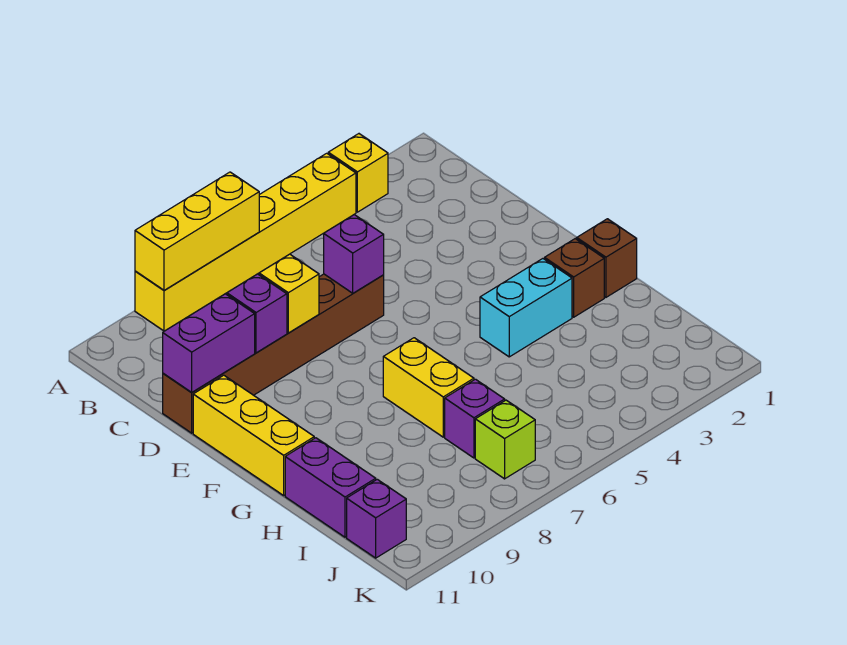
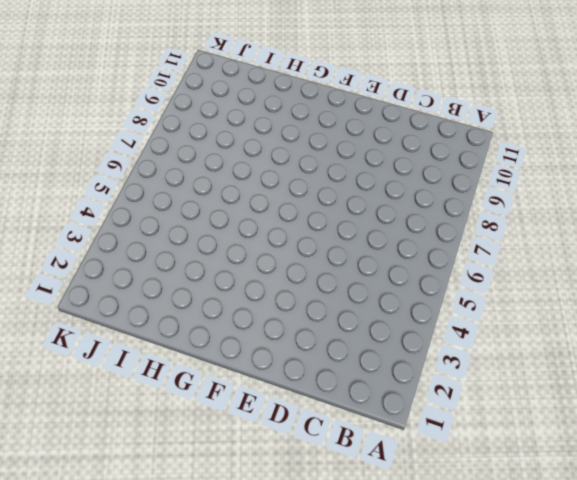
none -> yellow 1x1 brick [328,134,388,212]
none -> yellow 1x6 brick [135,153,356,331]
none -> brown 1x6 brick [163,274,384,433]

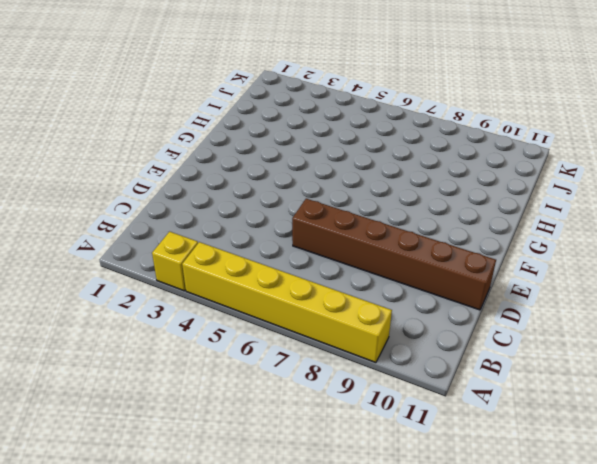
none -> yellow 1x3 brick [193,375,314,495]
none -> brown 1x1 brick [577,219,637,297]
none -> brown 1x1 brick [545,239,604,317]

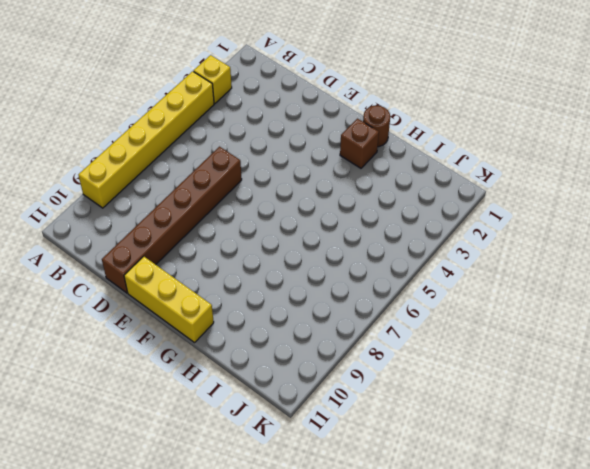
brown 1x1 round brick [363,106,390,147] -> brown 1x1 brick [577,219,637,297]
none -> cyan 1x2 brick [480,259,572,357]
none -> yellow 1x2 brick [383,338,474,437]
none -> purple 1x2 brick [285,438,376,537]

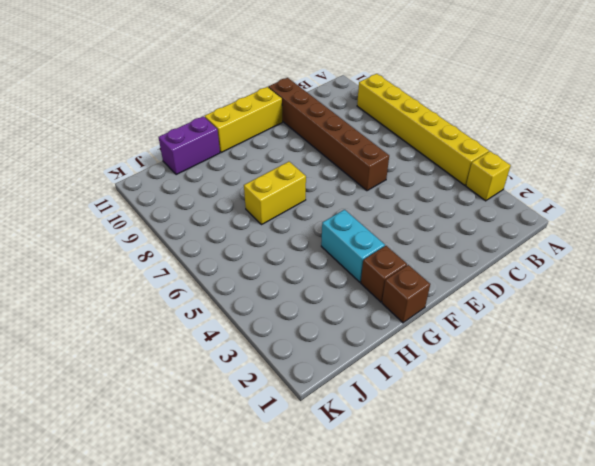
none -> purple 1x1 brick [445,379,505,458]
none -> lime 1x1 brick [475,400,535,479]
none -> purple 1x1 brick [347,479,406,558]

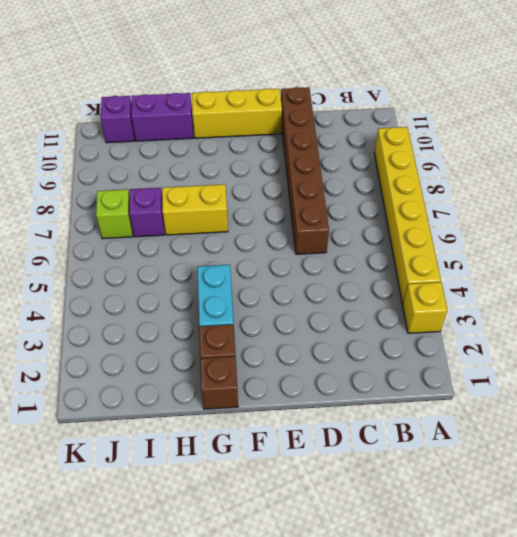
none -> yellow 1x3 brick [135,172,259,290]
none -> purple 1x1 brick [324,215,384,293]
none -> yellow 1x1 brick [259,254,319,333]

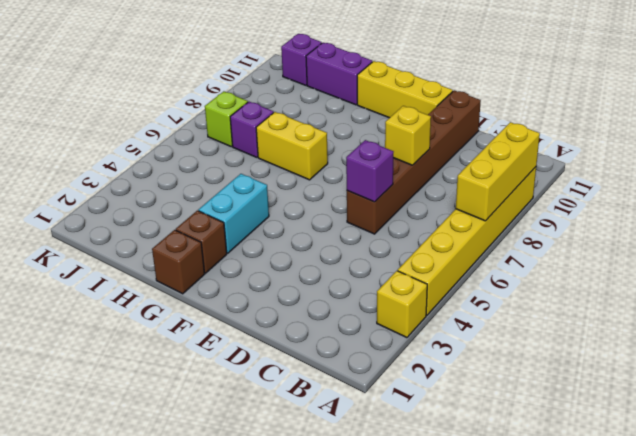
none -> purple 1x1 brick [227,274,287,353]
none -> purple 1x2 brick [163,294,255,392]

